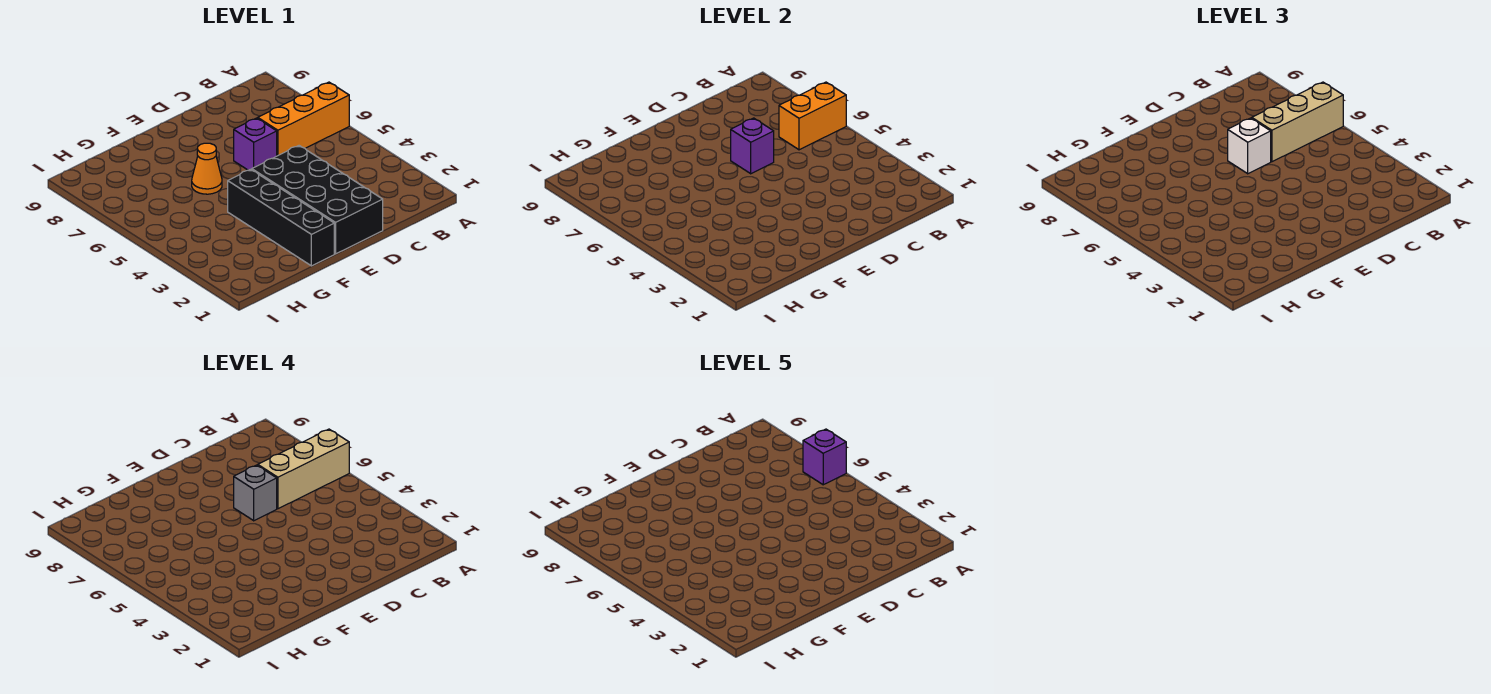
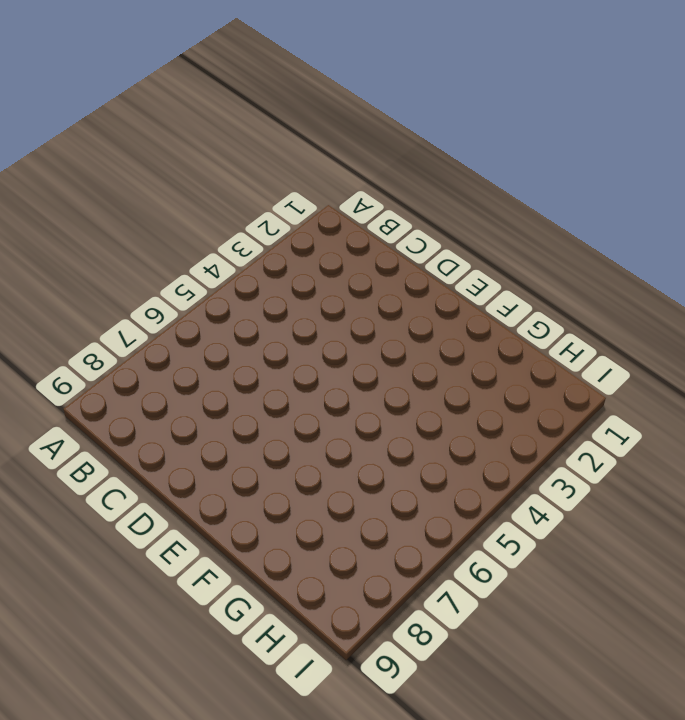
none -> orange 1x3 brick [258,82,349,156]
none -> black 2x4 brick [252,146,383,254]
none -> purple 1x1 brick [234,118,277,170]

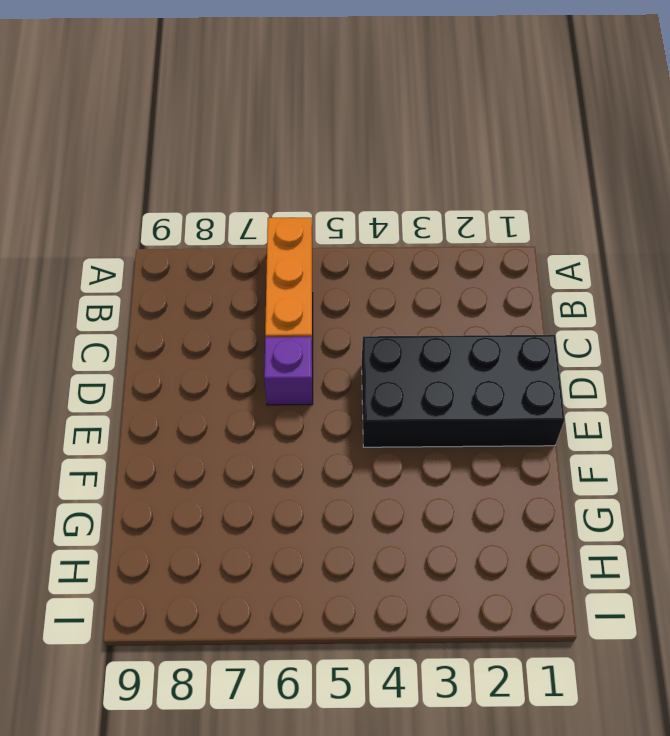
none -> black 1x4 brick [228,169,334,266]
none -> orange 1x1 cone [192,143,222,194]
none -> orange 1x2 brick [779,82,846,150]

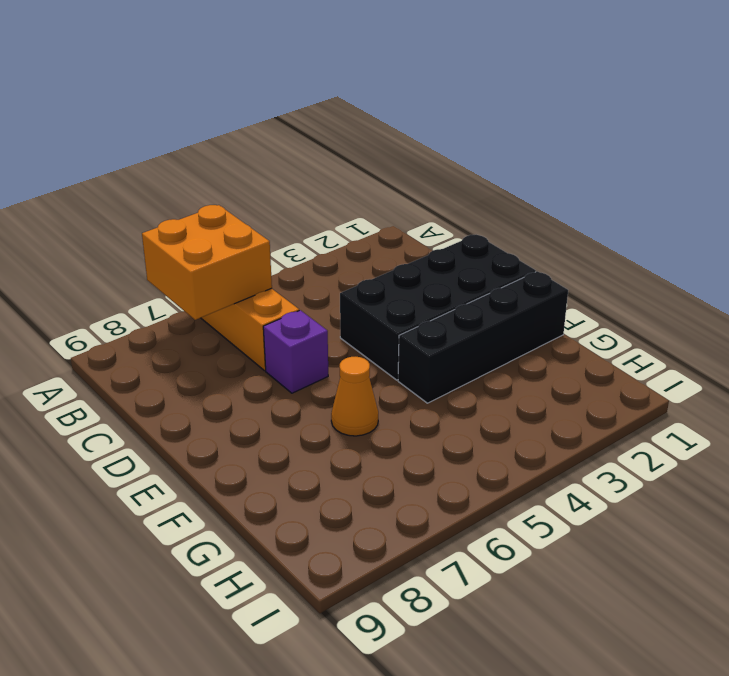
orange 2x2 brick [142,205,272,320] -> orange 1x2 brick [779,82,846,150]
none -> purple 1x1 brick [731,118,774,174]
none -> tan 1x3 brick [1252,82,1343,162]
none -> white 1x1 brick [1228,118,1271,174]

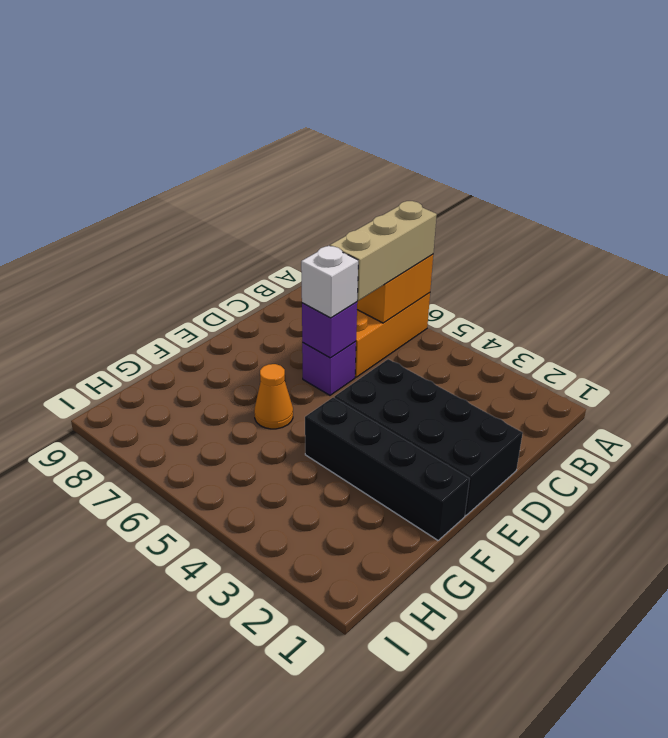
none -> tan 1x3 brick [258,429,349,509]
none -> grey 1x1 brick [234,465,277,521]
none -> purple 1x1 brick [803,429,846,485]

